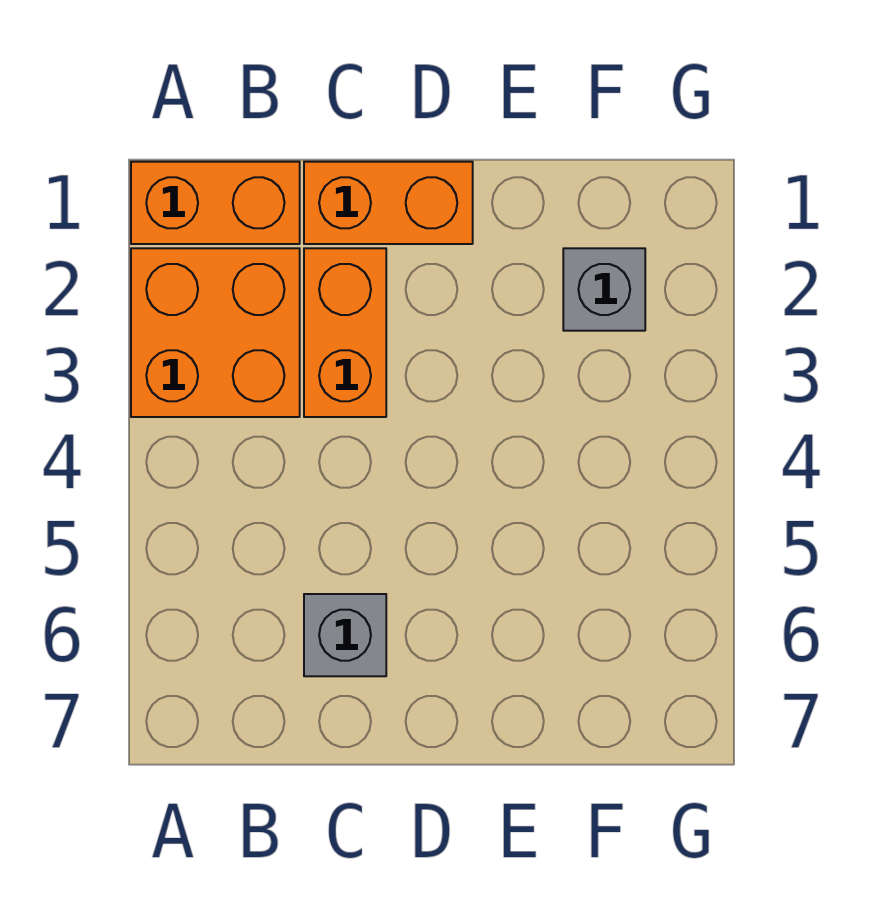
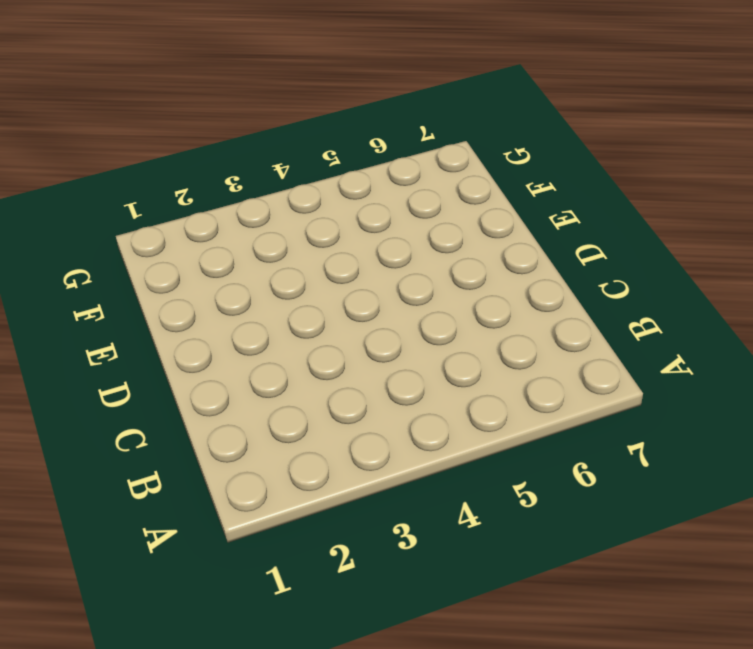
none -> orange 1x2 brick [131,162,300,244]
none -> orange 2x2 brick [131,248,300,417]

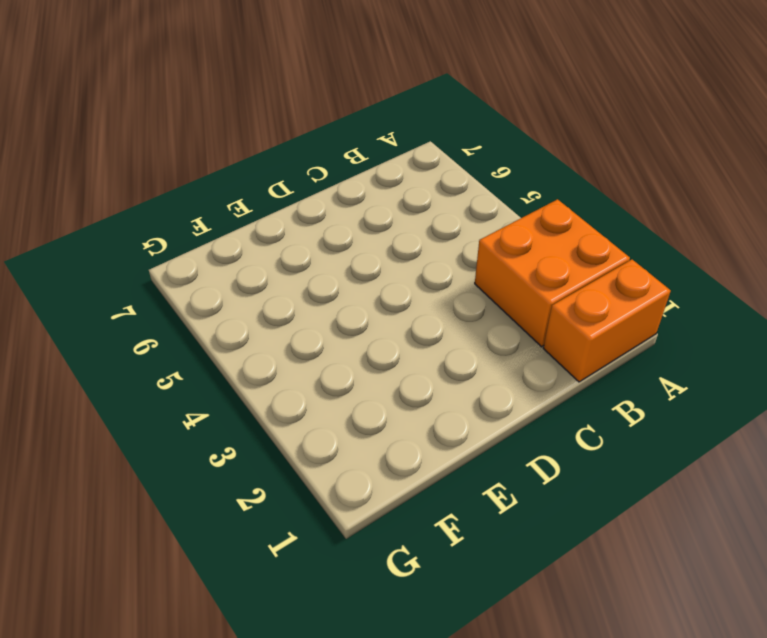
none -> orange 1x2 brick [304,162,473,244]
none -> orange 1x2 brick [304,248,386,417]

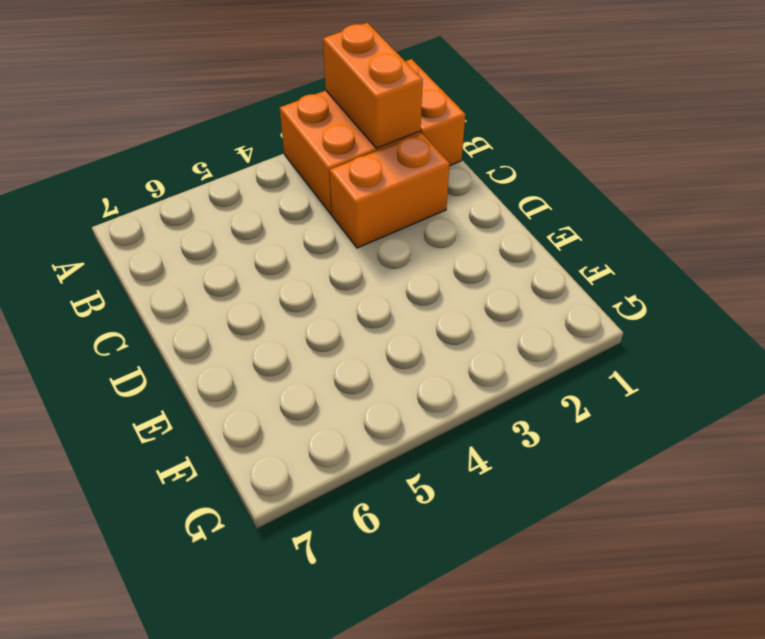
orange 1x2 brick [323,23,423,148] -> orange 1x2 brick moved to [304,162,473,244]
none -> grey 1x1 brick [304,594,386,676]
none -> grey 1x1 brick [563,248,645,331]

